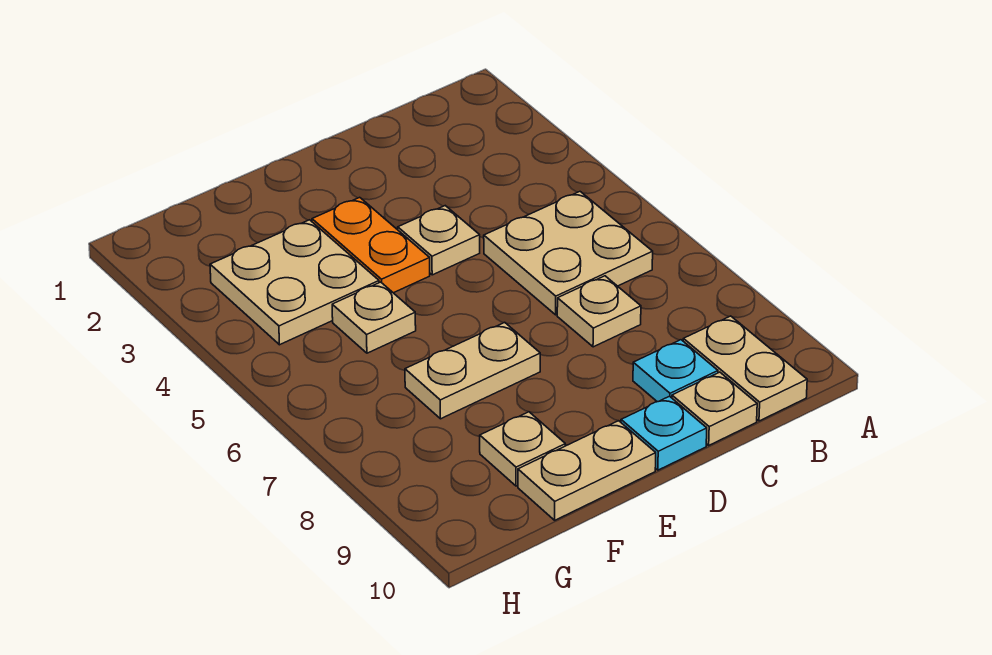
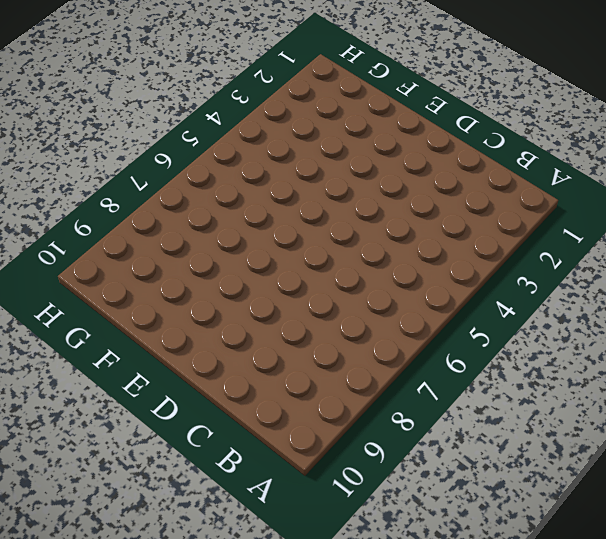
none -> tan 2x2 plate [484,192,653,315]
none -> tan 1x2 plate [683,316,807,421]
none -> tan 1x1 plate [557,276,641,347]

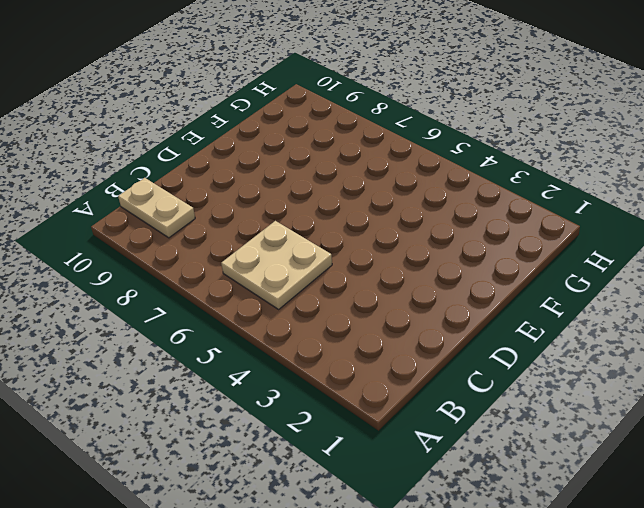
none -> tan 1x1 plate [557,276,641,347]
none -> cyan 1x1 plate [633,340,718,402]
none -> tan 1x1 plate [672,372,757,445]

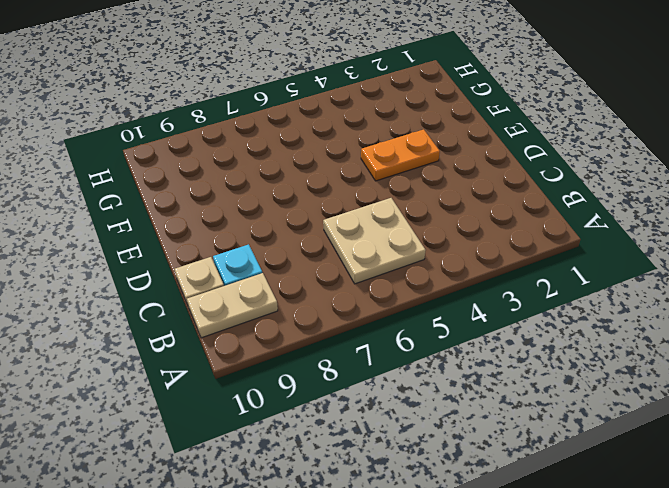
none -> tan 1x1 plate [557,276,641,347]
none -> tan 1x1 plate [398,206,480,275]
none -> cyan 1x1 plate [621,396,707,470]

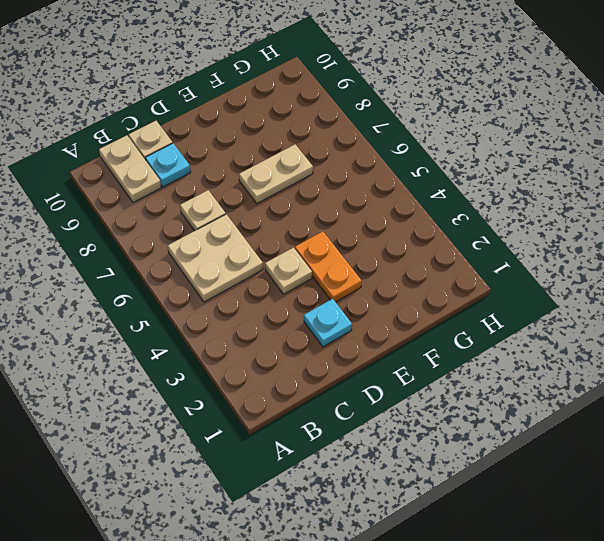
cyan 1x1 plate [304,299,352,347] -> cyan 1x1 plate moved to [621,396,707,470]
none -> tan 1x2 plate [518,421,656,520]
none -> tan 2x2 plate [210,220,379,345]
none -> tan 1x1 plate [332,282,416,353]

